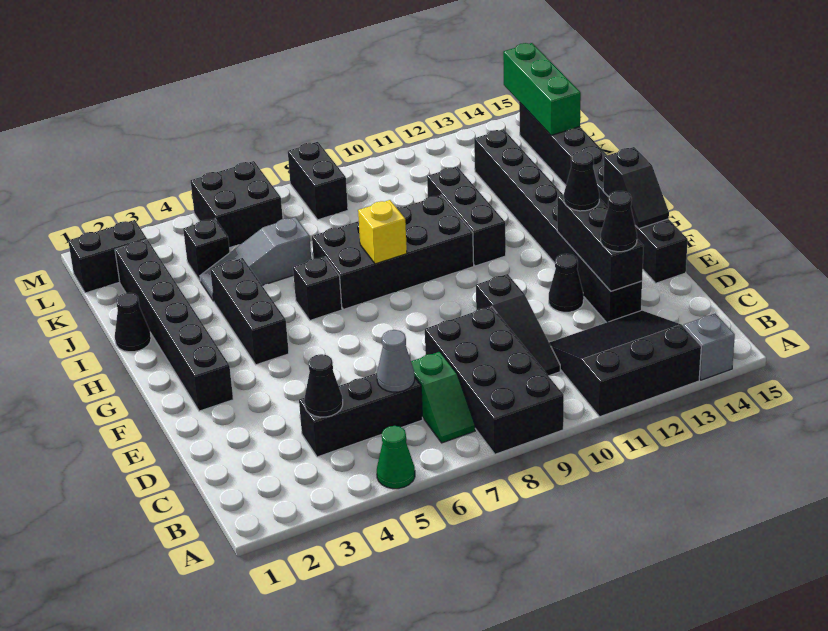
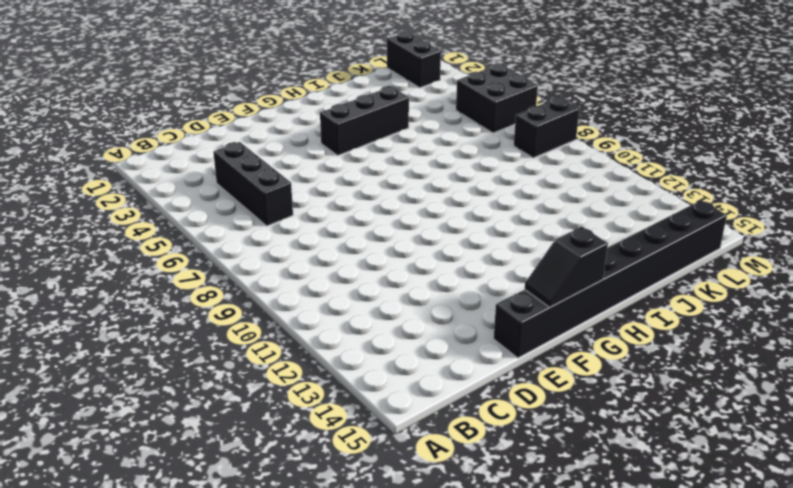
none -> green 1x1 cone [377,426,415,489]
none -> black 2x4 brick [425,306,564,454]
none -> black 3x3 slope [549,310,701,417]

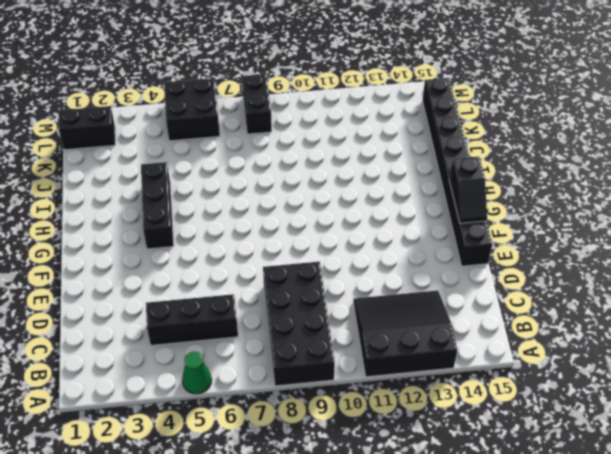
none -> grey 1x1 brick [684,314,735,380]
none -> green 1x2 slope [411,352,475,443]
none -> black 1x3 slope [476,274,560,376]

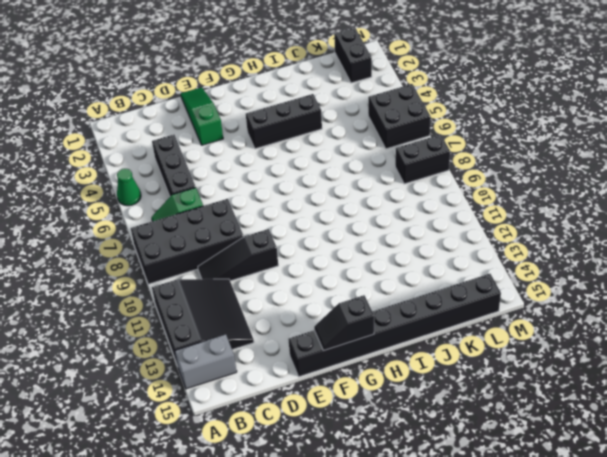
grey 1x2 brick [175,334,237,389] -> grey 1x1 brick [684,314,735,380]
green 1x3 slope [181,87,223,145] -> none
none -> black 1x8 brick [474,129,642,323]
none -> black 1x1 cone [549,254,584,312]
none -> black 1x6 brick [115,240,233,411]

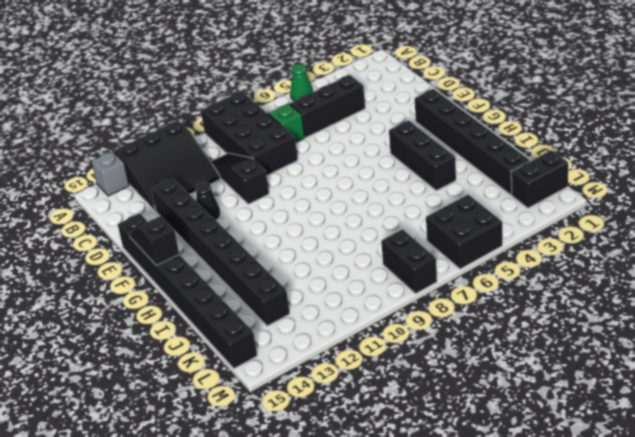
none -> black 1x1 brick [293,257,342,320]
none -> black 2x4 brick [312,195,474,309]
none -> black 1x3 brick [427,166,506,266]

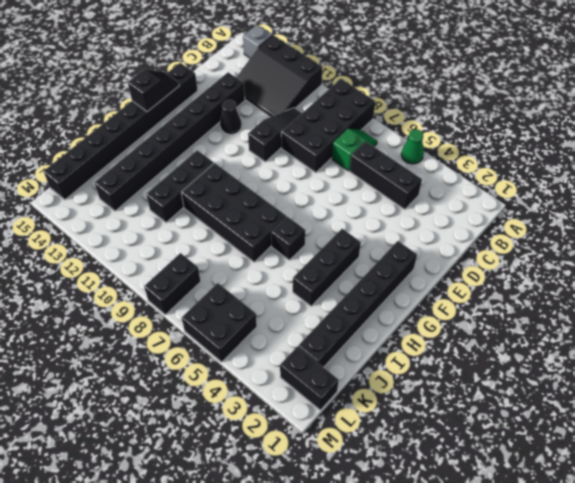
none -> black 1x1 cone [115,293,151,352]
none -> grey 1x3 slope [200,217,311,301]
none -> black 1x1 brick [183,219,230,280]

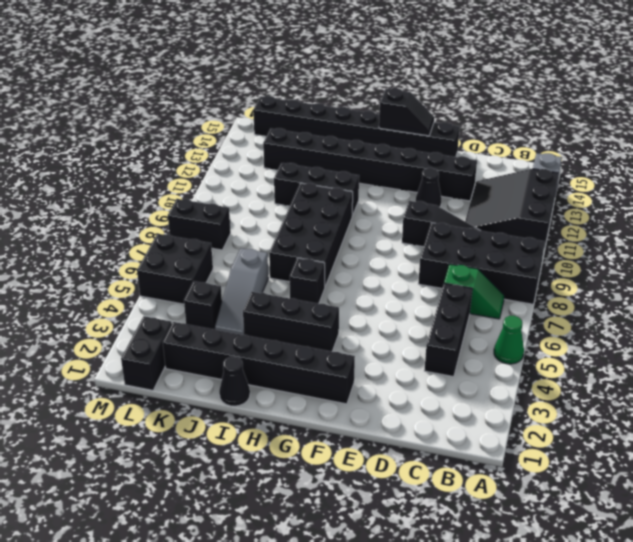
none -> black 1x1 cone [304,354,343,417]
none -> grey 1x1 cone [377,330,415,392]
none -> black 1x3 brick [557,194,644,291]

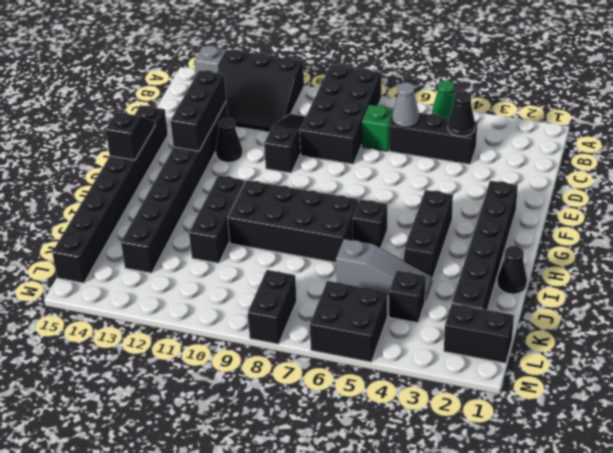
none -> yellow 1x1 brick [358,200,407,264]
none -> green 1x3 brick [503,43,581,135]
none -> black 1x1 cone [601,191,637,252]

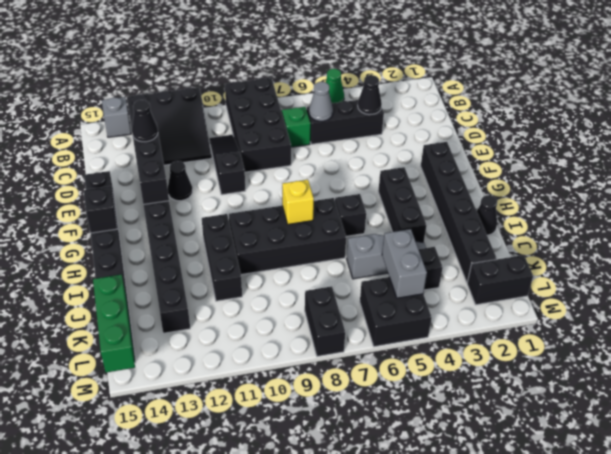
grey 1x2 brick [382,229,427,298] -> none
none -> black 1x1 cone [564,151,599,211]

